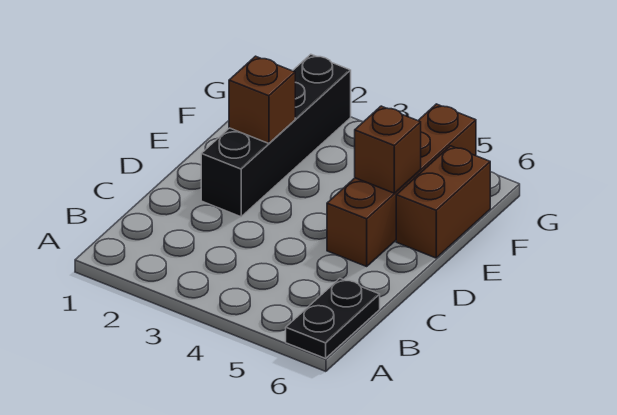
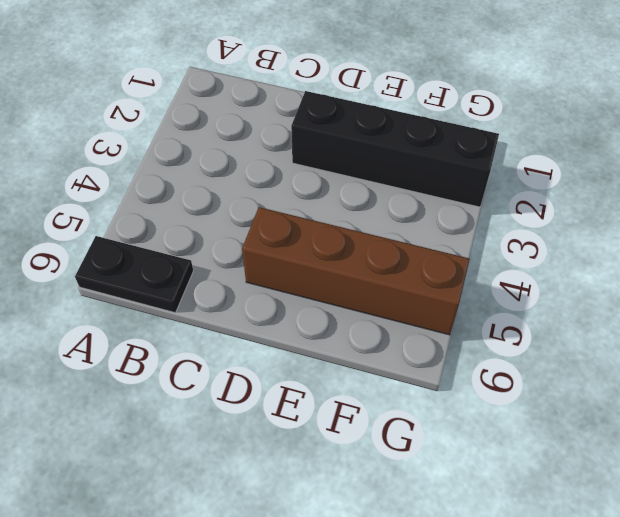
none -> brown 1x2 brick [396,146,490,258]
none -> brown 1x1 brick [229,56,295,143]

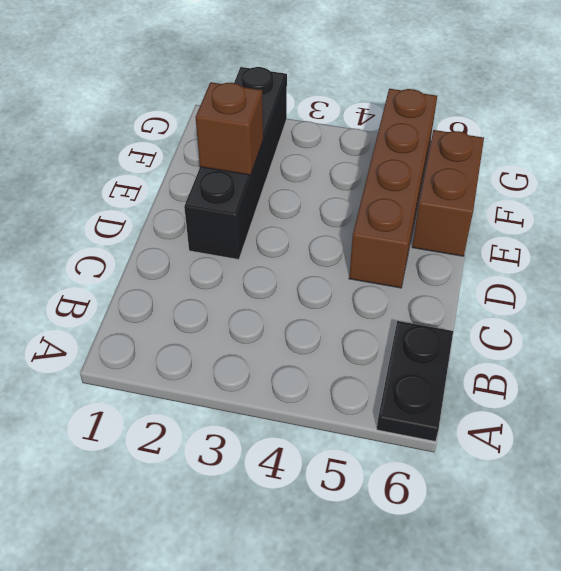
none -> brown 1x1 brick [355,106,421,193]

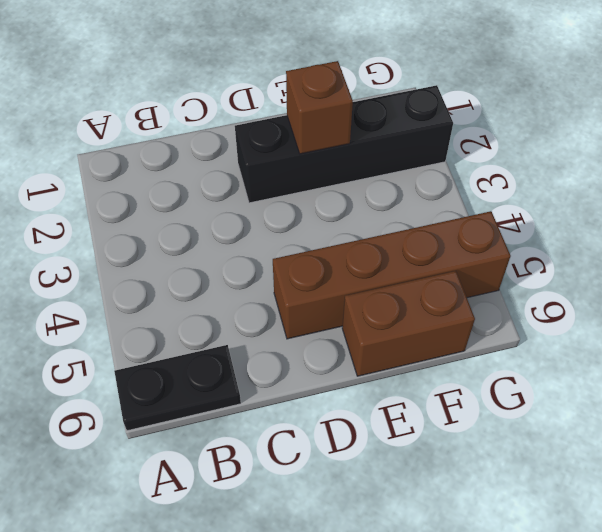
none -> brown 1x1 brick [355,106,421,193]

